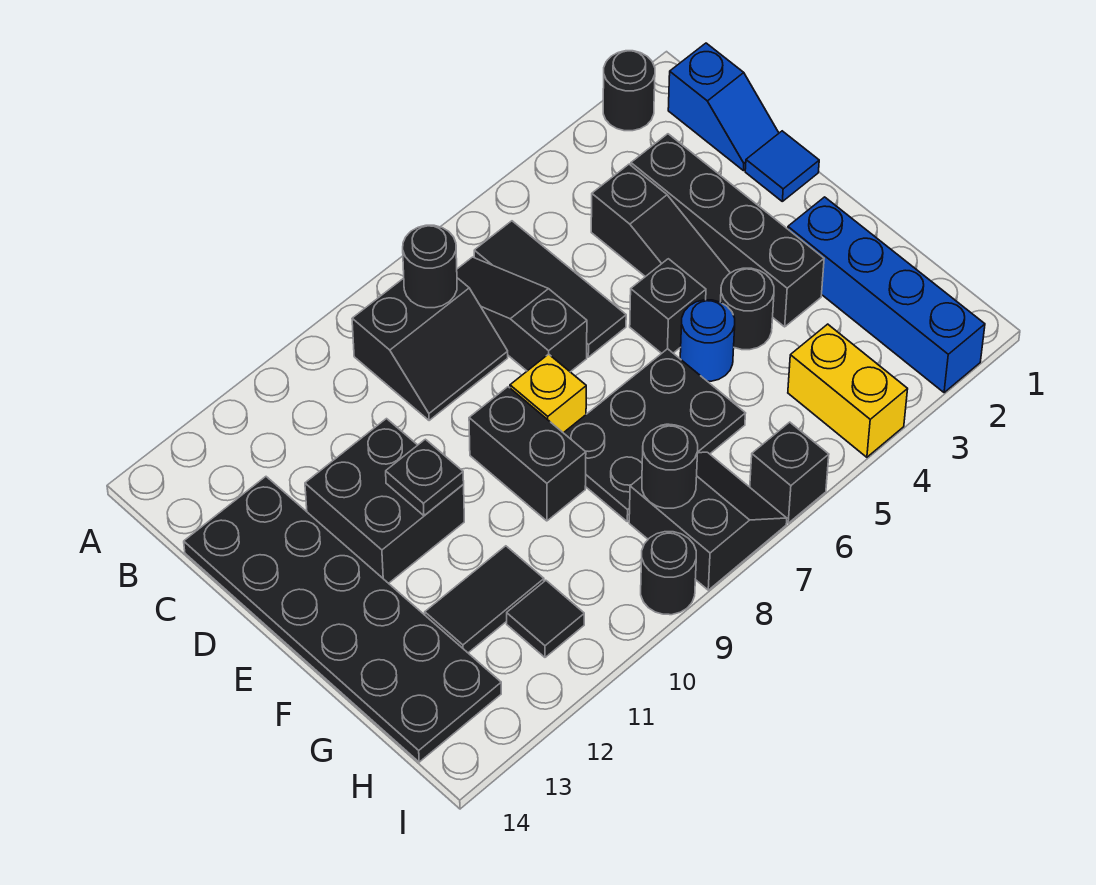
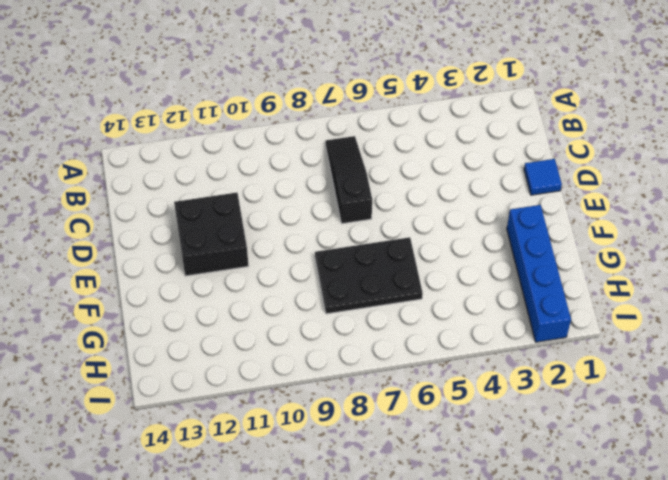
none -> black 1x1 round brick [603,51,655,131]
none -> blue 1x2 slope [668,43,779,171]
none -> black 1x3 tile [474,221,626,357]

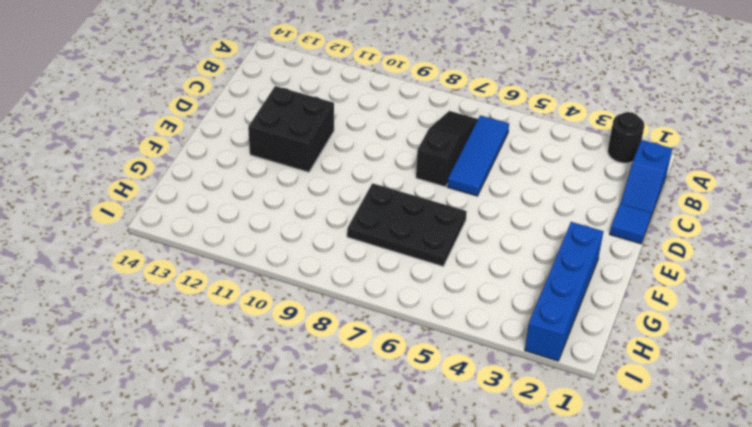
blue 1x3 tile [447,115,509,196] -> black 1x3 tile [474,221,626,357]
none -> black 2x2 slope [352,278,508,421]
none -> black 1x4 brick [631,134,824,327]
none -> black 1x3 slope [591,164,730,302]

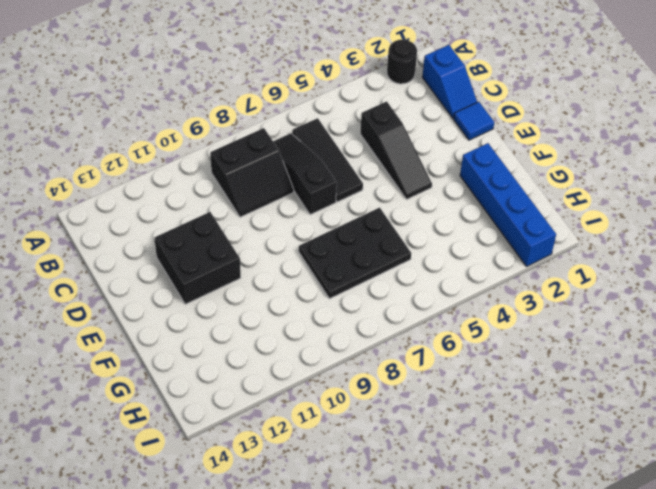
none -> black 1x4 brick [631,134,824,327]
none -> black 2x6 plate [184,477,501,762]
none -> black 1x1 brick [630,259,706,353]

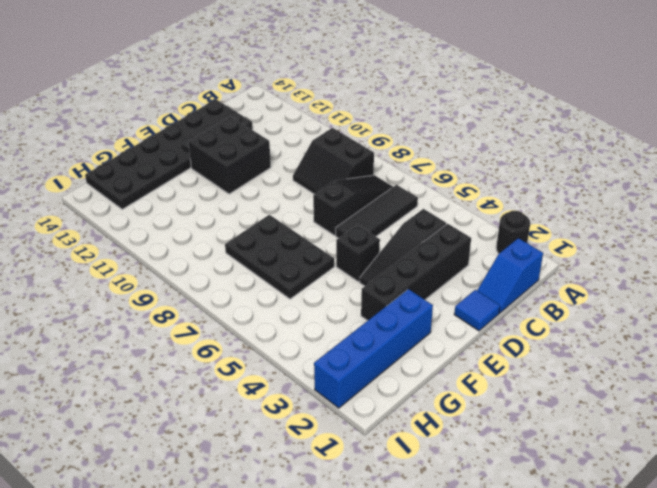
none -> yellow 1x1 brick [510,354,586,433]
none -> black 1x2 brick [469,387,586,521]
none -> black 1x1 round brick [721,268,774,350]

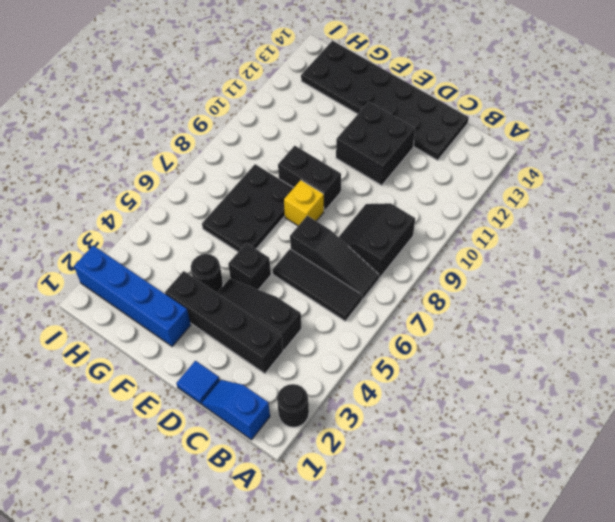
none -> blue 1x1 round brick [680,300,735,381]
none -> black 1x2 tile [425,546,544,653]
none -> yellow 1x2 brick [788,324,908,457]

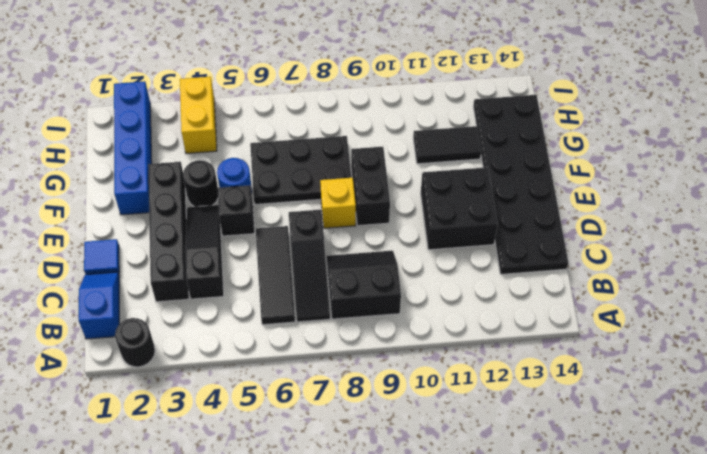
none -> black 2x2 slope [629,452,787,590]
none -> black 1x1 tile [507,580,584,657]
none -> black 1x1 brick [750,422,829,523]

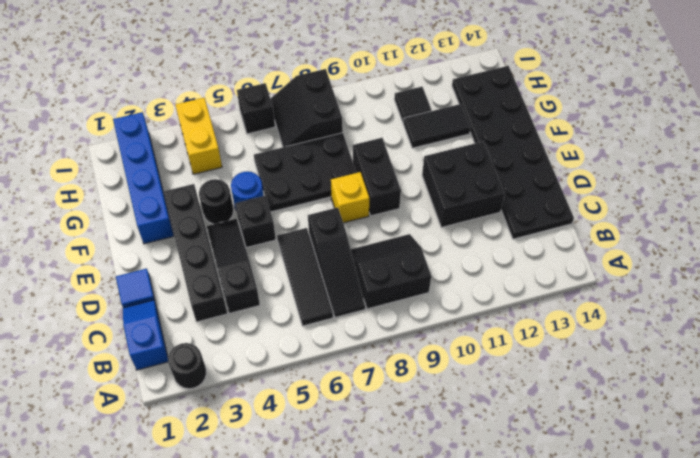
none -> black 1x1 round brick [641,532,696,615]
none -> black 1x1 round brick [403,225,457,308]
none -> black 1x1 plate [386,439,464,516]

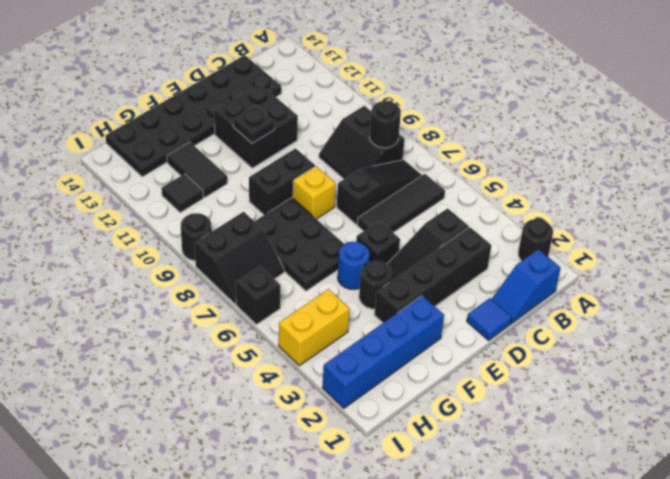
none -> black 1x1 round brick [642,425,698,508]

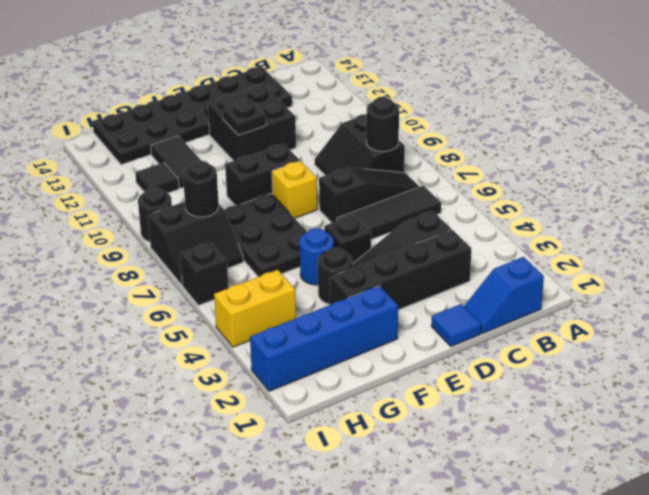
none -> black 1x1 round brick [603,51,655,131]

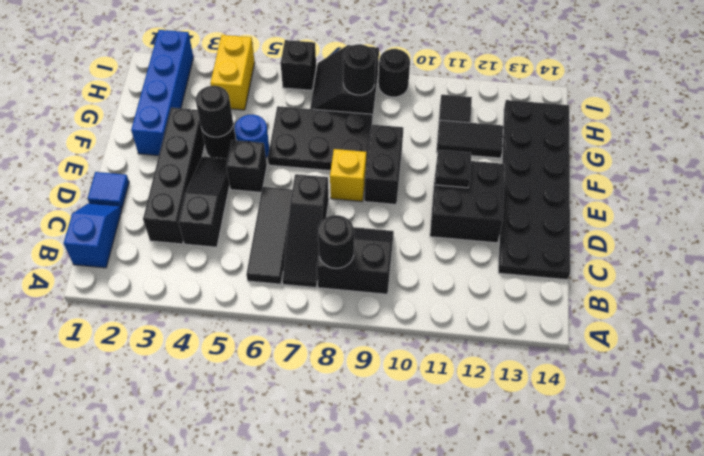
black 1x1 round brick [196,86,233,137] -> black 1x1 round brick moved to [603,51,655,131]

